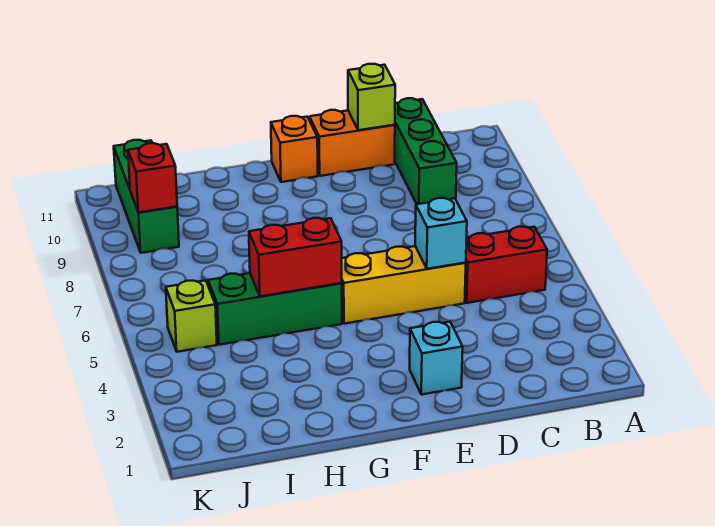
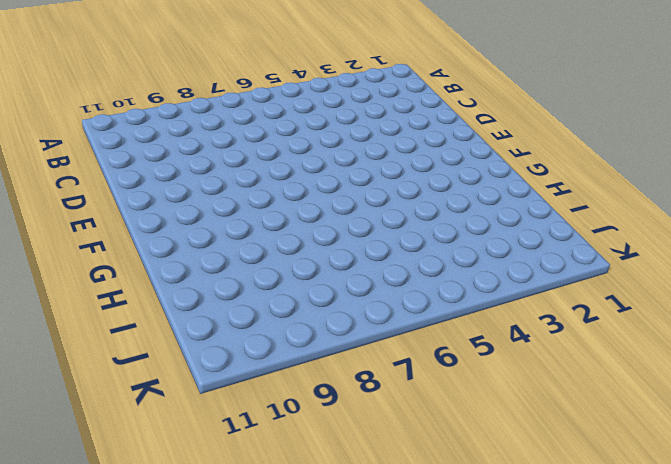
none -> red 1x2 brick [465,227,547,303]
none -> green 1x3 brick [395,98,457,204]
none -> yellow 1x3 brick [342,246,466,324]

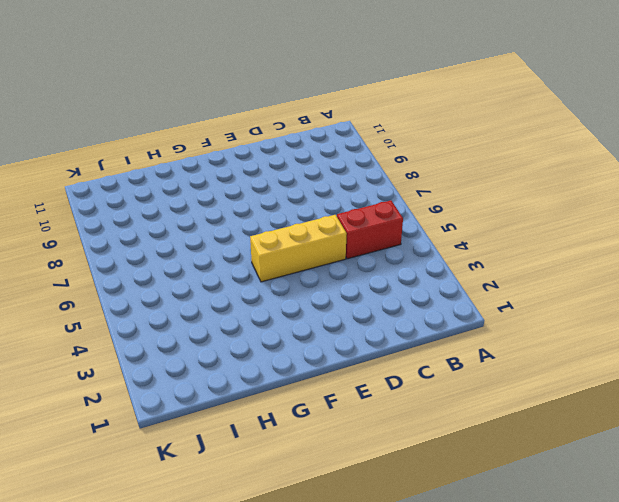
none -> green 1x3 brick [395,98,457,204]
none -> orange 1x2 brick [310,110,395,176]
none -> cyan 1x1 brick [410,322,463,395]

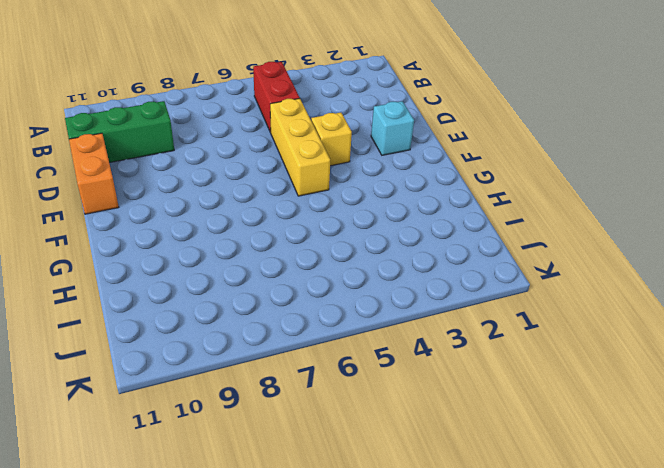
yellow 1x1 brick [311,113,352,166] -> none
none -> orange 1x1 brick [271,116,318,182]
none -> green 1x3 brick [208,273,342,345]
none -> lime 1x1 brick [166,280,217,352]

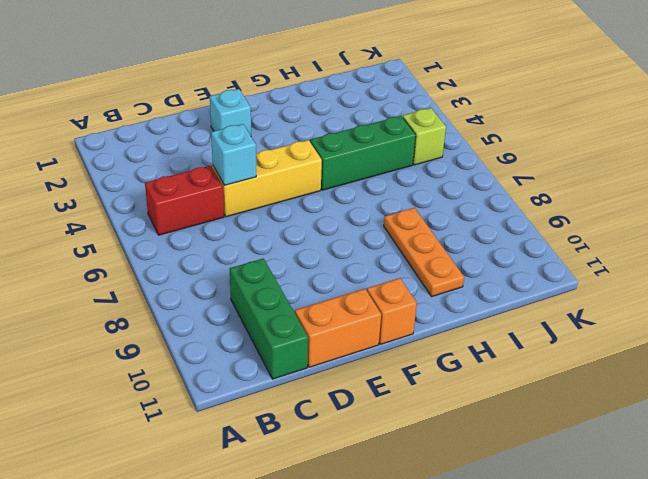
orange 1x3 plate [384,208,464,296] -> none
none -> green 1x3 brick [114,140,179,253]
none -> lime 1x1 brick [348,64,395,130]
none -> red 1x2 brick [249,218,342,296]

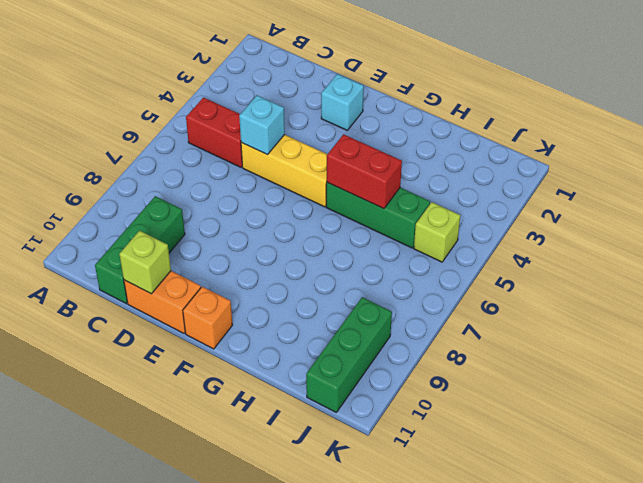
none -> red 1x1 brick [128,143,177,213]

